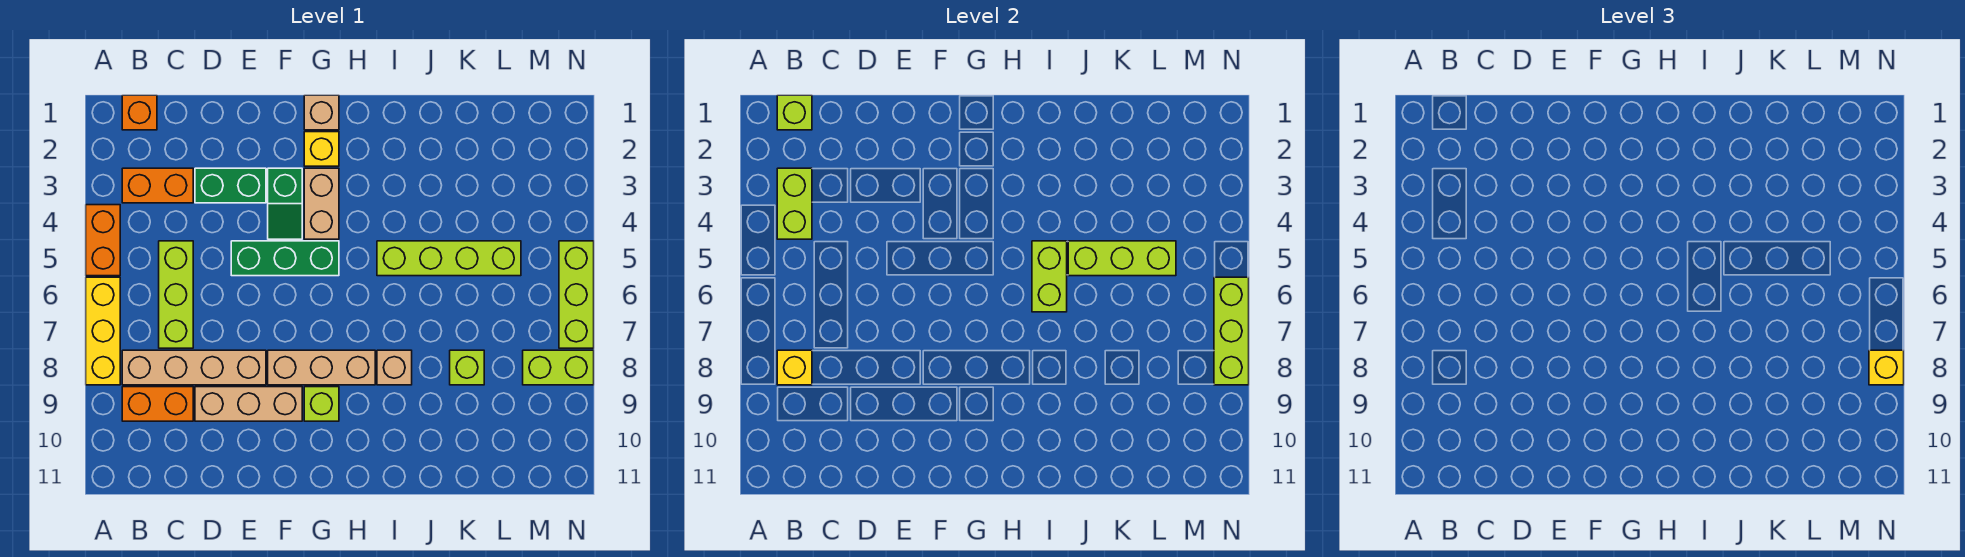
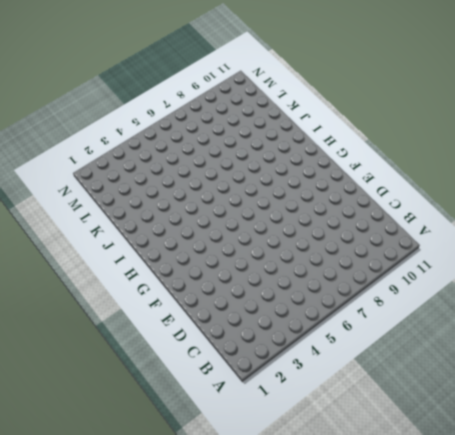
none -> orange 1x2 brick [86,205,120,276]
none -> yellow 1x3 brick [86,277,120,385]
none -> orange 1x1 brick [122,95,157,130]

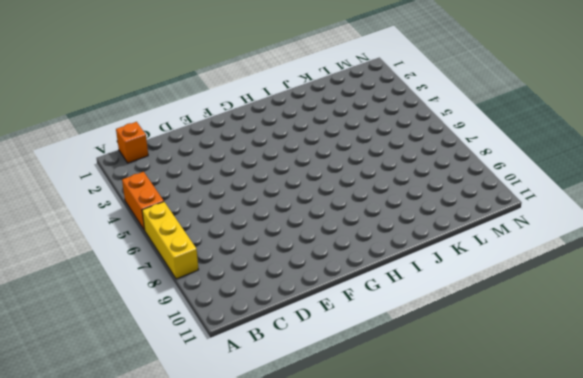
none -> orange 1x2 brick [122,168,193,203]
none -> tan 1x4 brick [122,350,266,385]
none -> orange 1x2 brick [122,387,193,421]

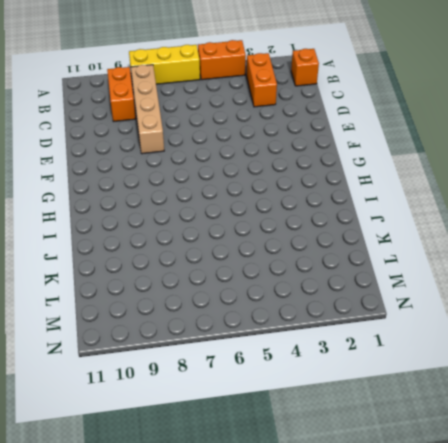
none -> lime 1x3 brick [159,241,193,348]
none -> green 1x2 brick [195,168,266,203]
none -> tan 1x3 brick [195,387,302,421]

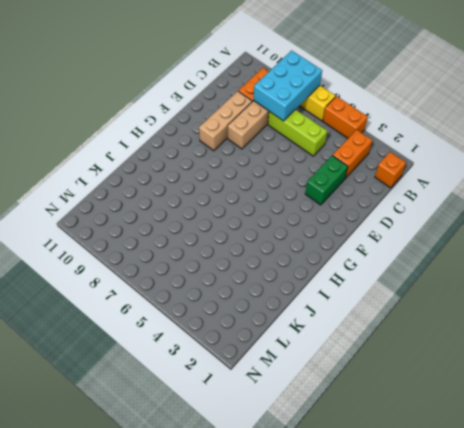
cyan 2x3 brick [254,51,322,121] -> yellow 1x1 brick [777,350,812,385]
none -> green 1x3 brick [231,241,339,276]
none -> green 1x2 slope [268,168,302,239]
none -> tan 1x3 brick [268,350,375,385]

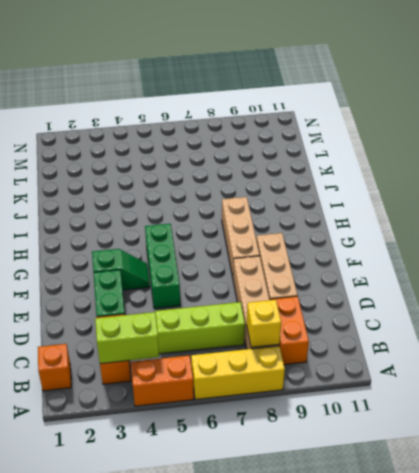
none -> tan 1x1 brick [304,95,339,130]
none -> yellow 1x1 brick [304,132,339,166]
none -> tan 1x2 brick [304,168,339,239]

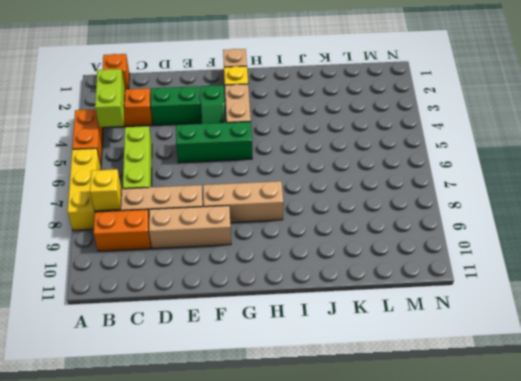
none -> lime 1x1 brick [304,387,339,421]
none -> lime 1x4 brick [377,241,521,276]
none -> tan 1x1 brick [377,350,412,385]

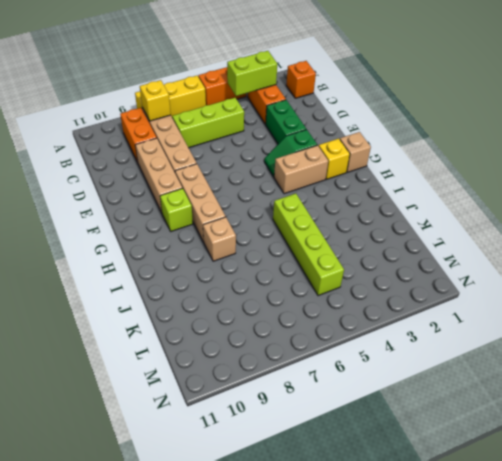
none -> green 1x3 brick [231,241,339,276]
none -> lime 1x1 brick [450,350,484,385]
none -> lime 1x2 brick [523,350,594,385]

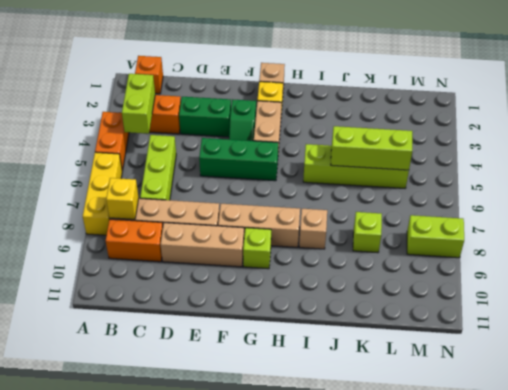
none -> lime 1x3 brick [559,241,594,348]
none -> lime 1x1 brick [777,95,812,130]
none -> lime 1x2 brick [1032,241,1067,312]

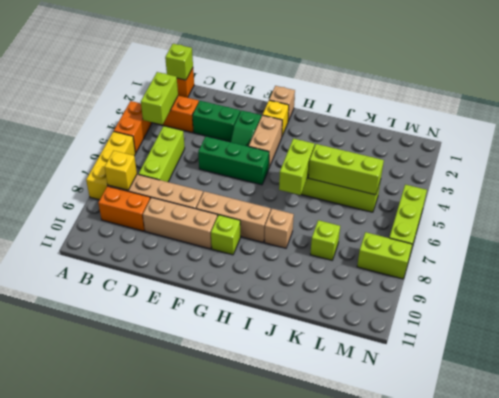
none -> lime 1x3 brick [1214,277,1249,385]
none -> yellow 1x1 brick [1869,350,1904,385]

